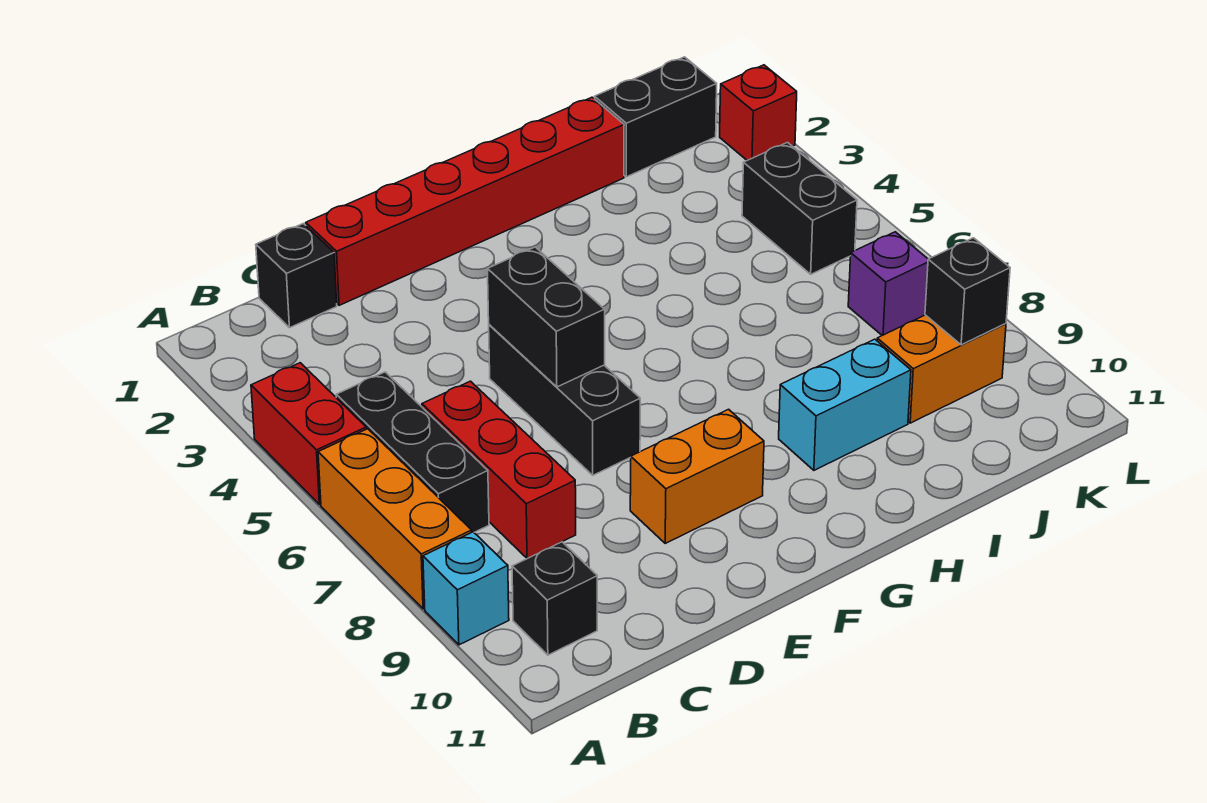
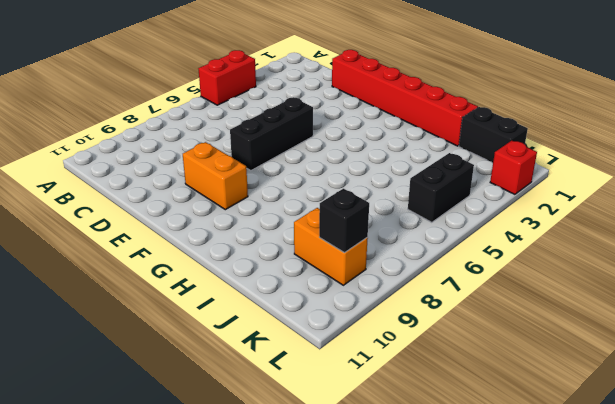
none -> orange 1x3 brick [318,429,472,609]
none -> cyan 1x1 brick [423,532,509,645]
none -> black 1x3 brick [336,372,489,532]

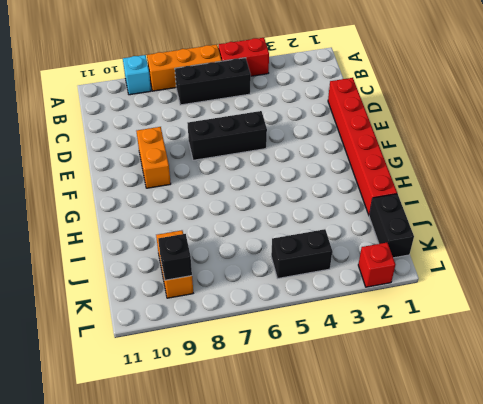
none -> black 1x1 brick [512,542,597,655]
none -> black 1x1 brick [256,224,337,328]
none -> red 1x3 brick [422,381,576,559]

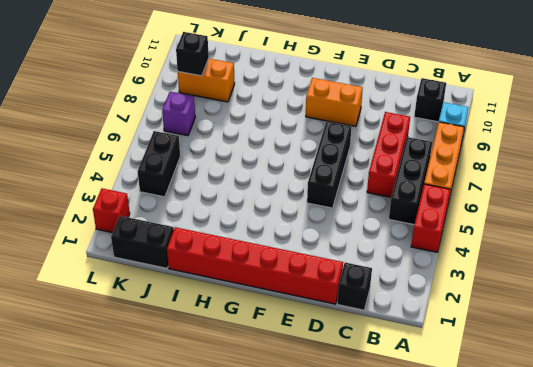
none -> cyan 1x2 brick [779,339,911,470]
none -> black 1x2 brick [488,247,605,387]

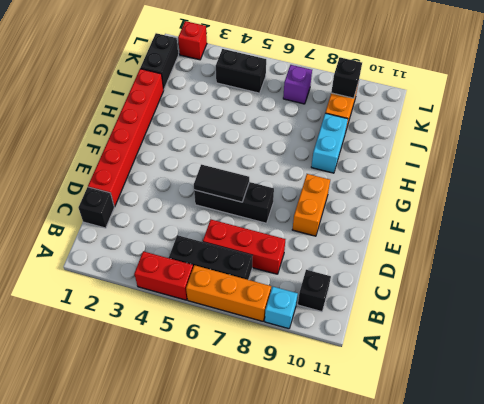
black 1x2 tile [194,165,249,202] -> black 1x2 brick [488,247,605,387]

